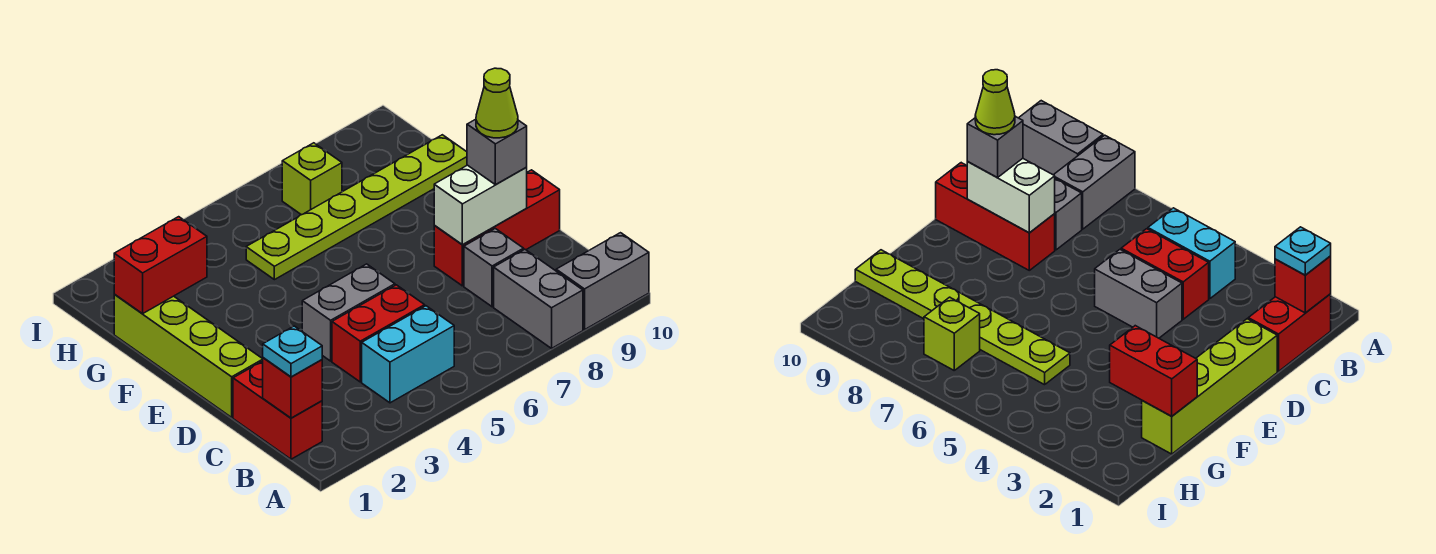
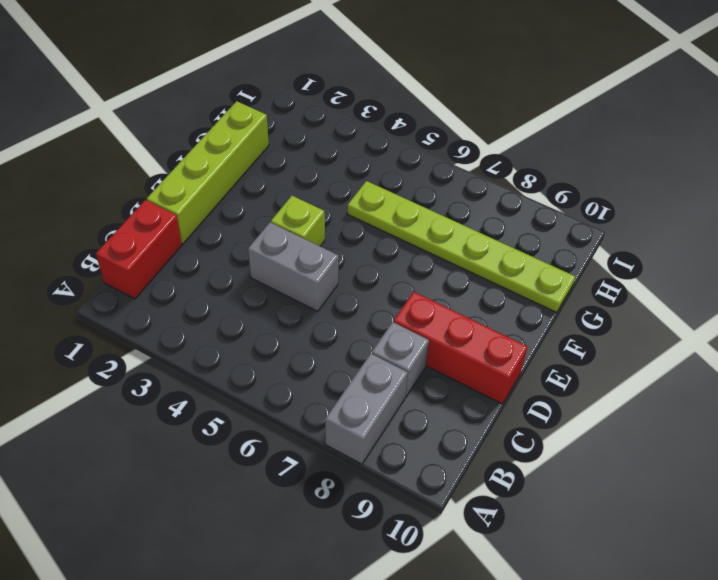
lime 1x1 brick [271,196,325,246] -> lime 1x1 brick moved to [282,143,342,215]
none -> grey 1x2 brick [556,233,649,330]
none -> cyan 1x2 brick [362,306,454,403]
none -> red 1x2 brick [332,285,425,382]

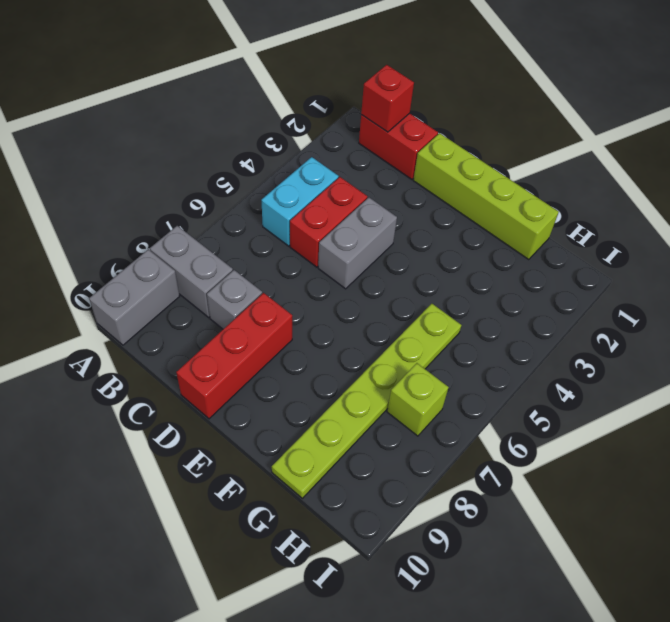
none -> white 1x2 brick [434,165,527,245]
none -> red 1x2 brick [114,217,207,314]
none -> cyan 1x1 plate [263,326,322,377]

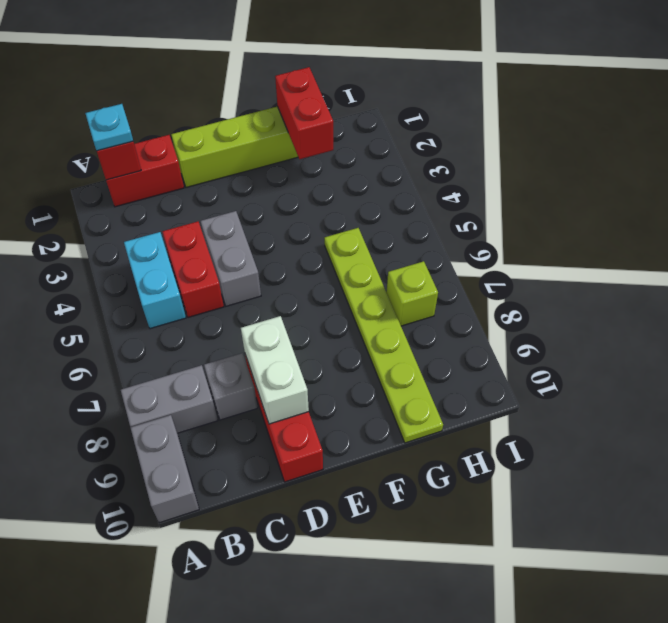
none -> grey 1x1 brick [467,119,527,185]
none -> lime 1x1 cone [476,68,518,138]

